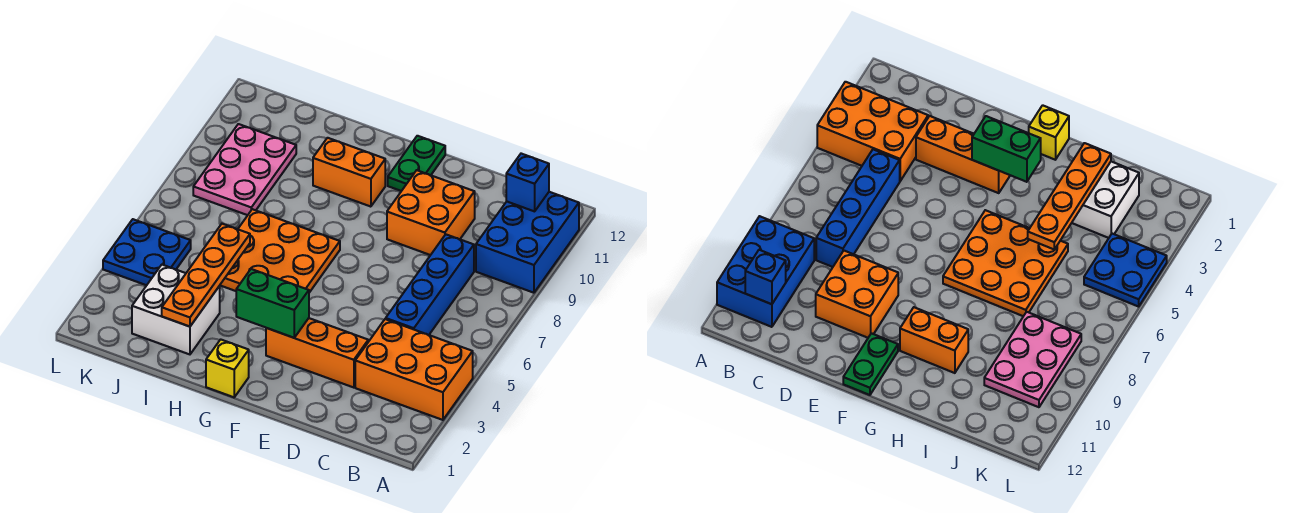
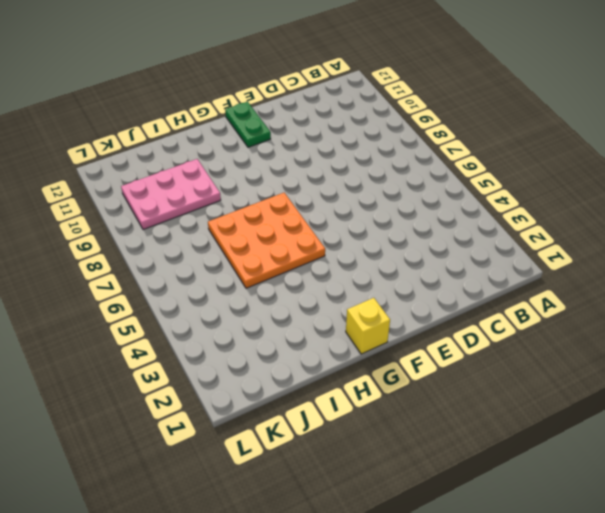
pink 2x3 plate [121,159,221,230] -> pink 2x3 plate turned to [193,124,296,215]
none -> orange 2x3 brick [355,319,473,420]
none -> blue 2x3 brick [476,192,579,293]
none -> blue 1x4 brick [386,234,474,335]

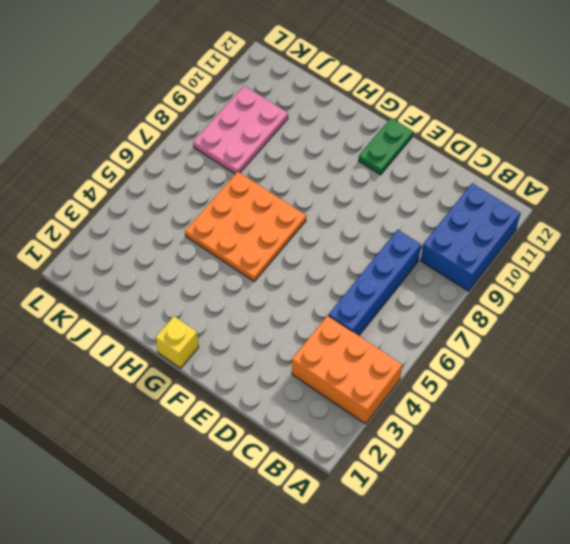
none -> orange 1x3 brick [266,318,369,388]
none -> orange 2x2 brick [387,170,475,255]
none -> orange 1x2 brick [313,138,385,207]

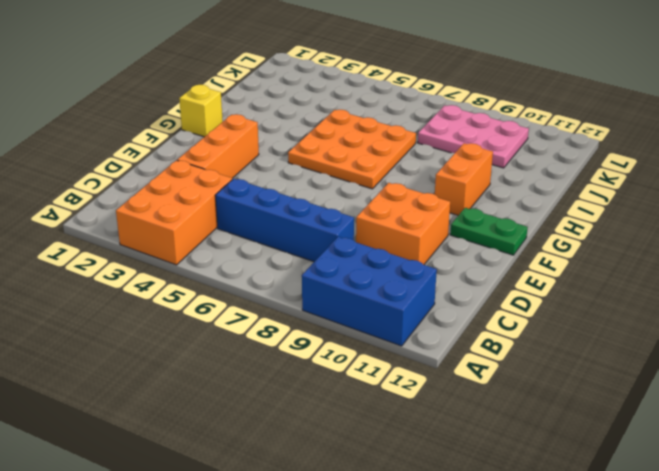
none -> white 2x2 brick [132,265,220,354]
none -> blue 2x2 plate [103,219,191,285]
none -> blue 1x1 brick [506,154,549,211]

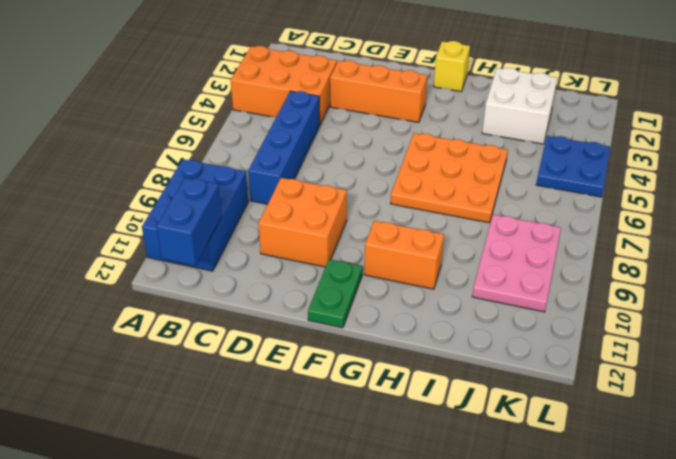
blue 1x2 brick [156,178,222,266] -> blue 1x1 brick [506,154,549,211]
none -> green 1x2 brick [236,269,309,338]
none -> orange 1x4 plate [162,224,250,327]

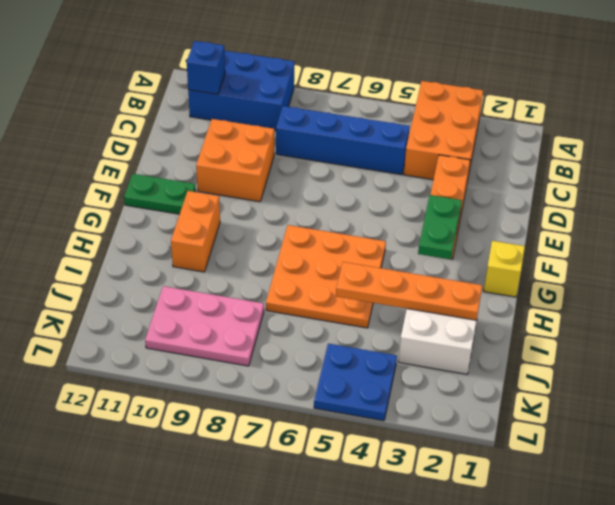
green 1x2 plate [418,195,462,259] -> green 1x2 brick [236,269,309,338]

